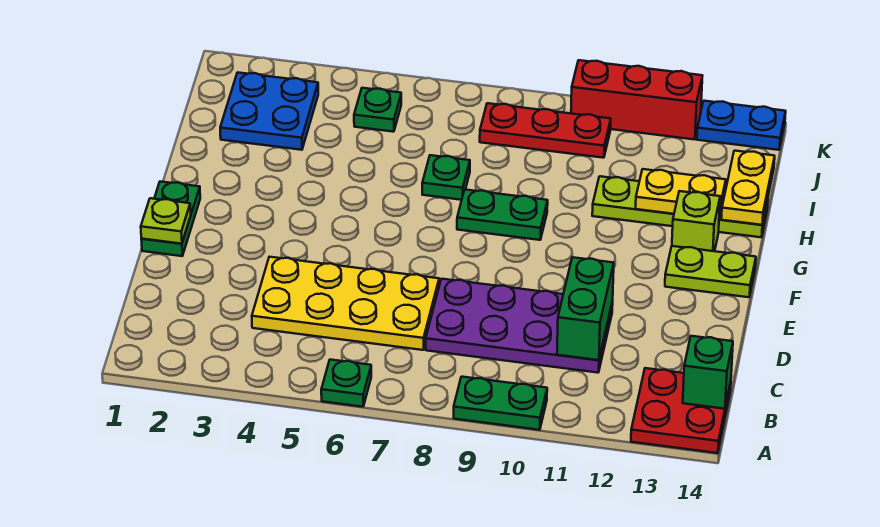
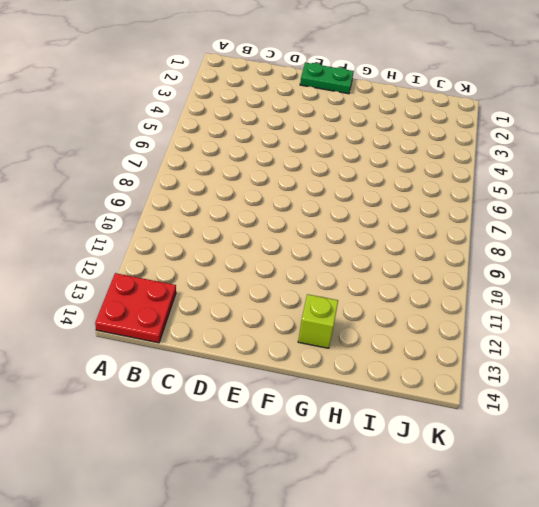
none -> green 1x1 plate [321,360,371,407]
none -> green 1x2 plate [454,377,547,430]
none -> yellow 2x4 plate [252,257,439,350]

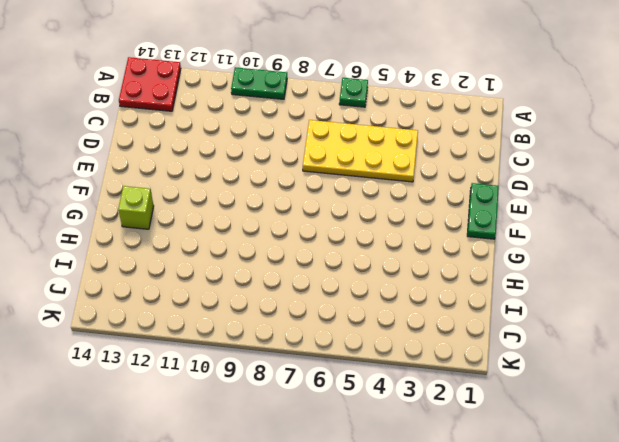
none -> purple 2x4 plate [426,279,613,373]
none -> lime 1x2 plate [665,246,756,297]
none -> green 1x2 plate [457,190,548,240]

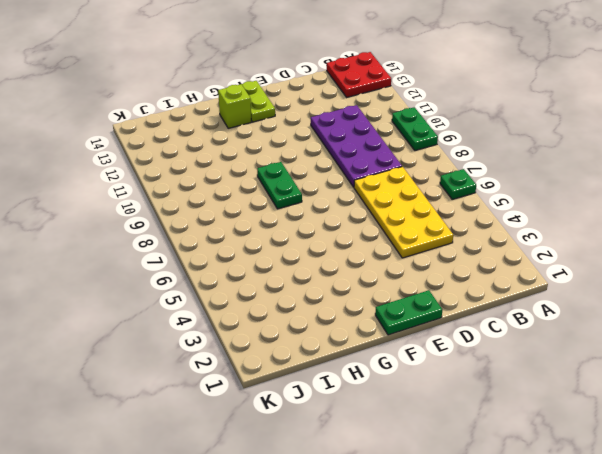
none -> green 1x1 plate [422,155,470,200]
none -> lime 1x4 plate [592,176,768,237]
none -> blue 2x2 plate [220,72,318,150]

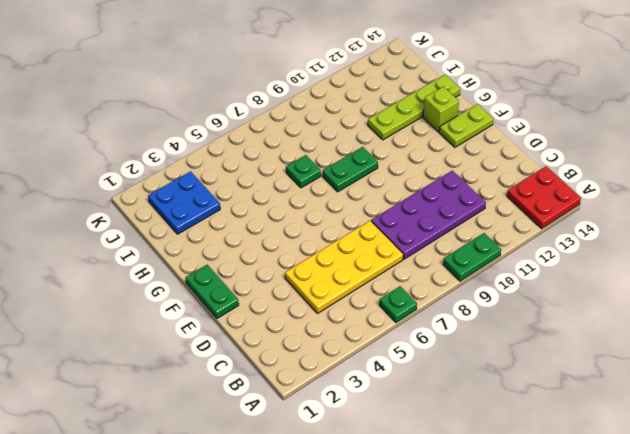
none -> green 1x1 plate [354,88,401,132]
none -> red 1x3 plate [480,103,611,158]
none -> red 1x3 brick [571,60,702,140]

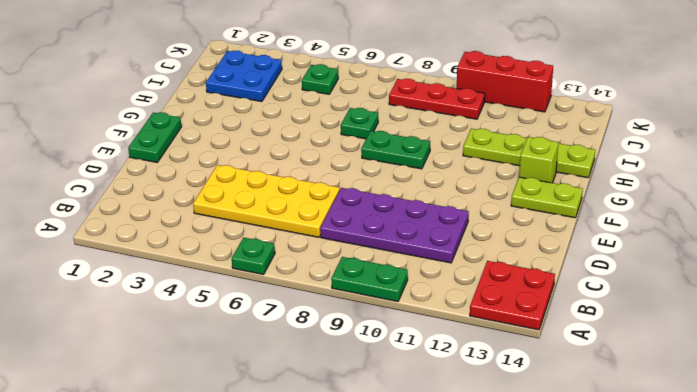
none -> blue 1x2 plate [697,101,786,150]
none -> green 1x1 brick [683,336,733,409]
none -> green 1x2 brick [557,257,614,360]

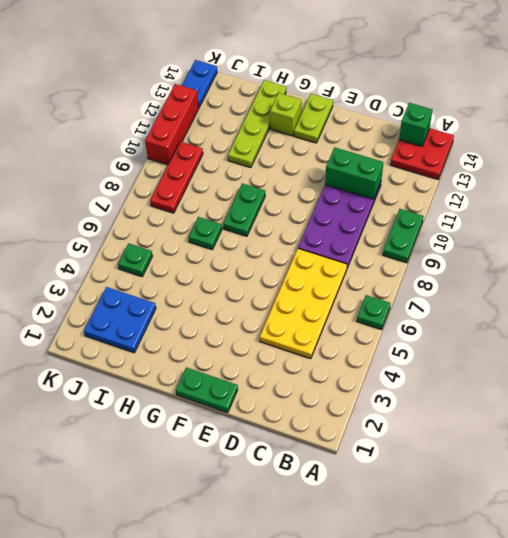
none -> lime 1x1 plate [141,198,191,244]
none -> yellow 1x2 plate [636,169,726,218]
none -> yellow 1x2 plate [721,151,775,225]

